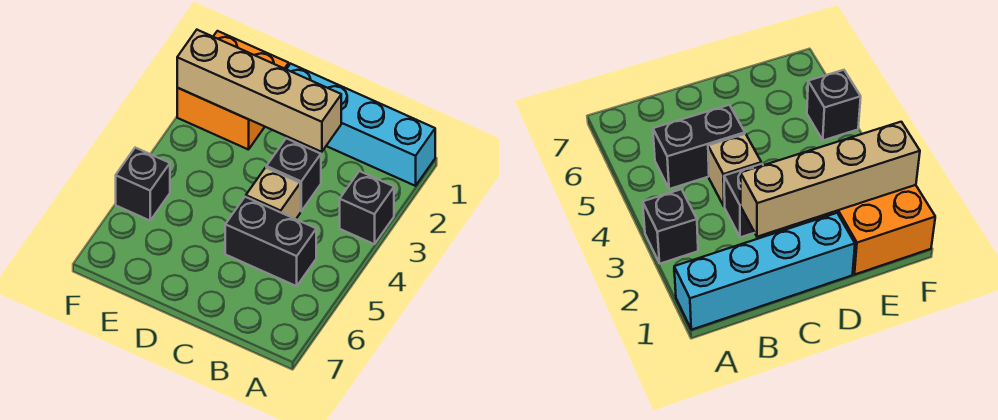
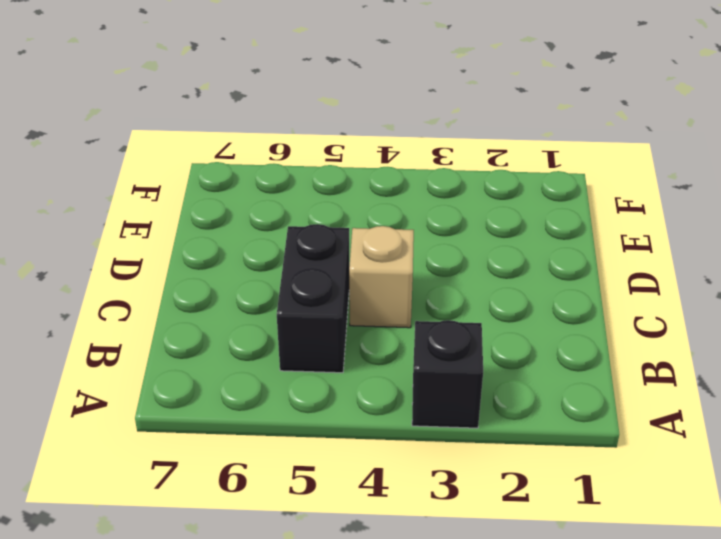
none -> cyan 1x4 brick [286,64,435,186]
none -> black 1x1 brick [266,138,321,211]

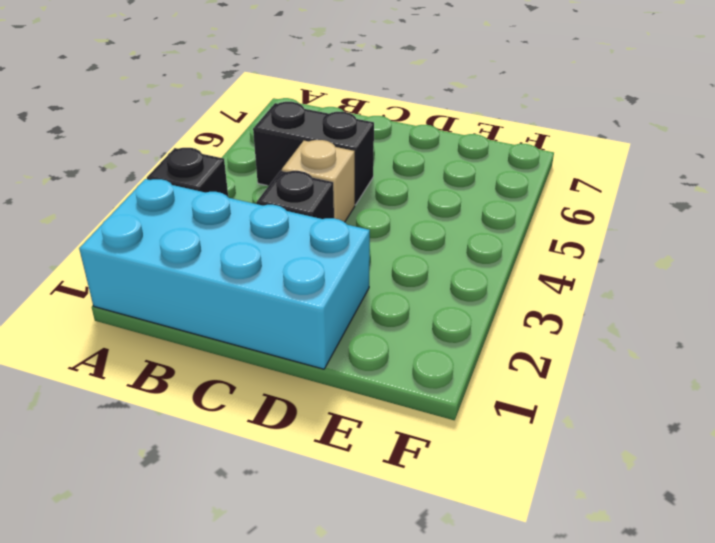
cyan 2x4 brick [79,179,370,369] -> cyan 1x4 brick [286,64,435,186]
none -> orange 2x2 brick [177,31,289,150]
none -> black 1x1 brick [116,148,170,221]

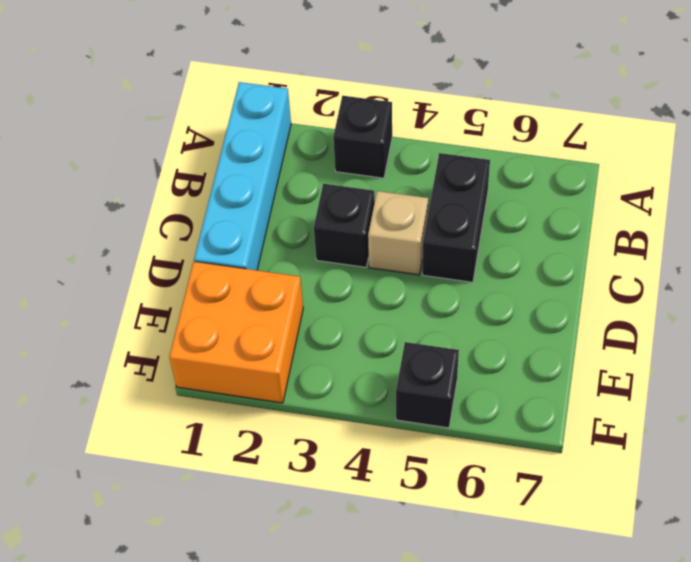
none -> tan 1x4 brick [177,30,341,152]

